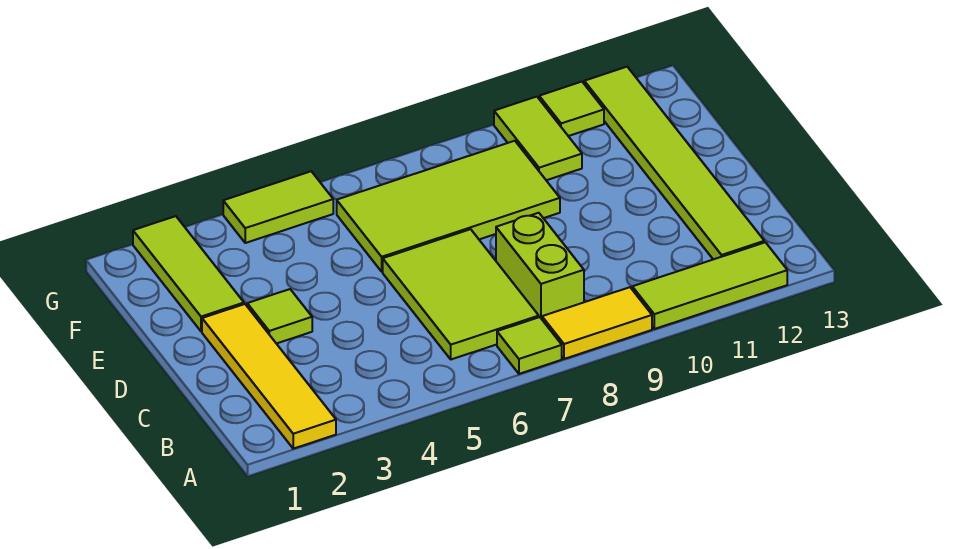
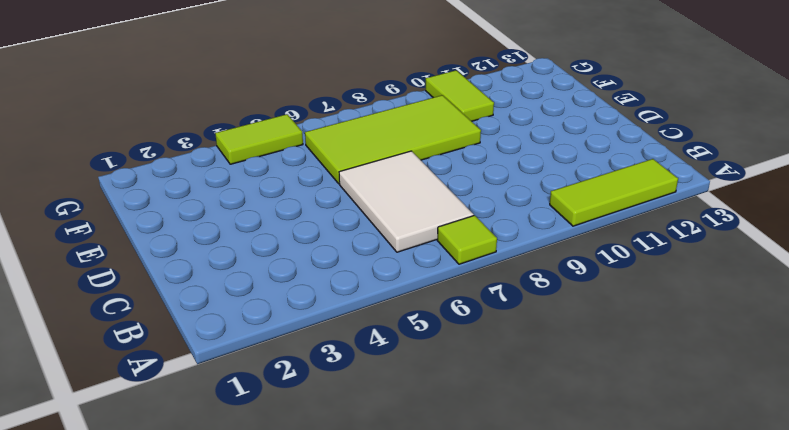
white 2x3 tile [339,151,474,252] -> lime 2x3 tile [383,229,539,359]
none -> yellow 1x4 tile [202,304,336,449]
none -> yellow 1x2 tile [542,287,652,359]
none -> lime 1x2 brick [496,213,584,319]

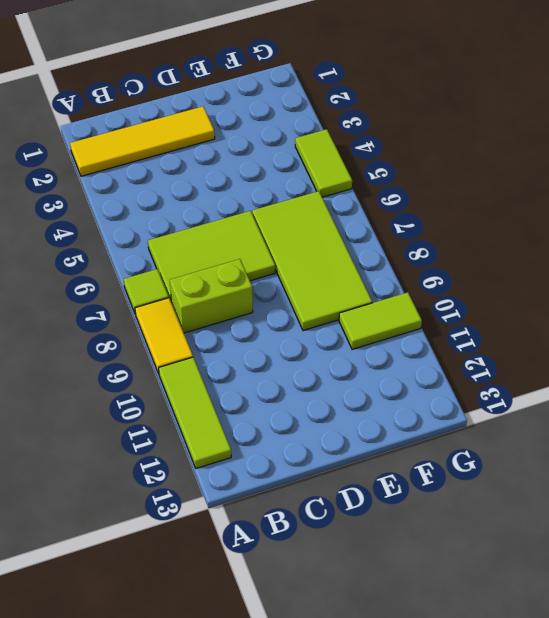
none -> lime 1x6 tile [584,67,764,259]
none -> lime 1x1 tile [247,289,312,344]
none -> lime 1x3 tile [133,216,244,332]

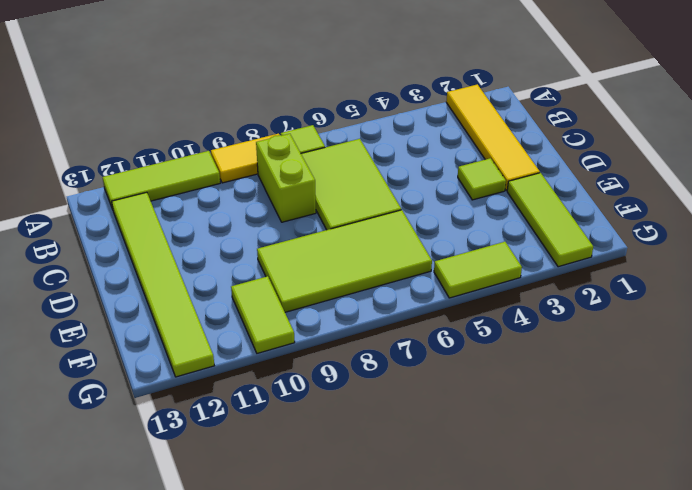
none -> lime 1x1 tile [539,82,604,136]

